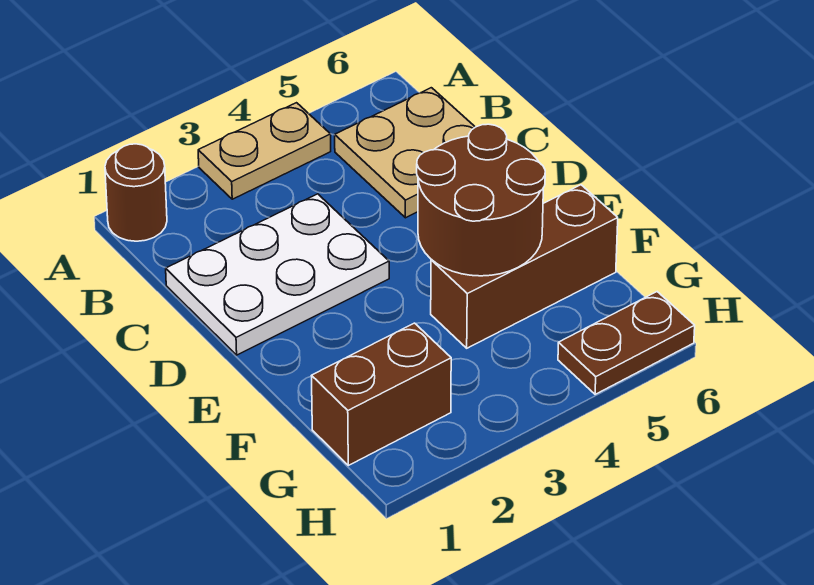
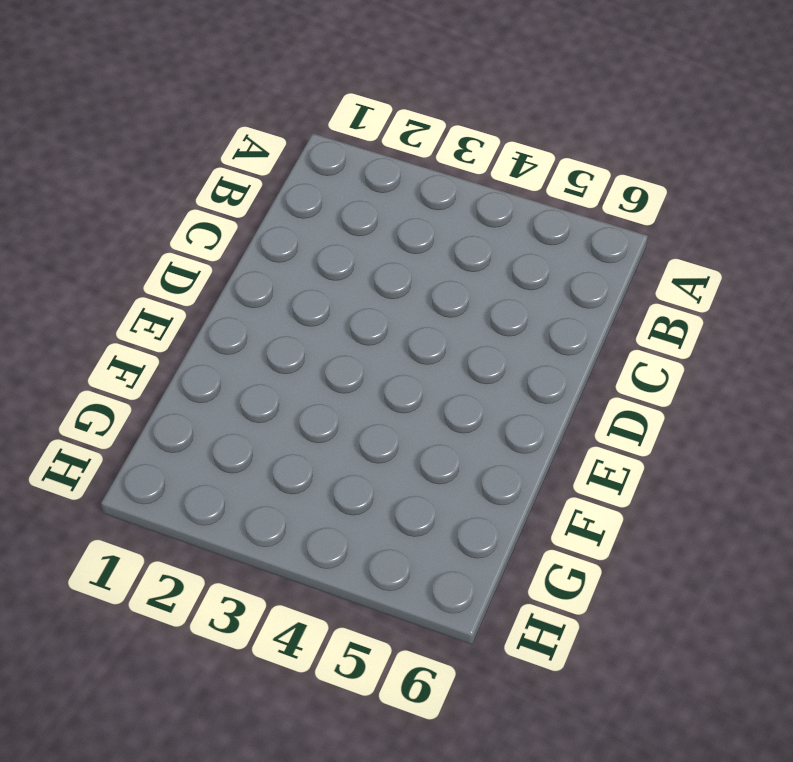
none -> brown 1x1 round brick [105,144,167,241]
none -> tan 1x2 plate [198,103,331,199]

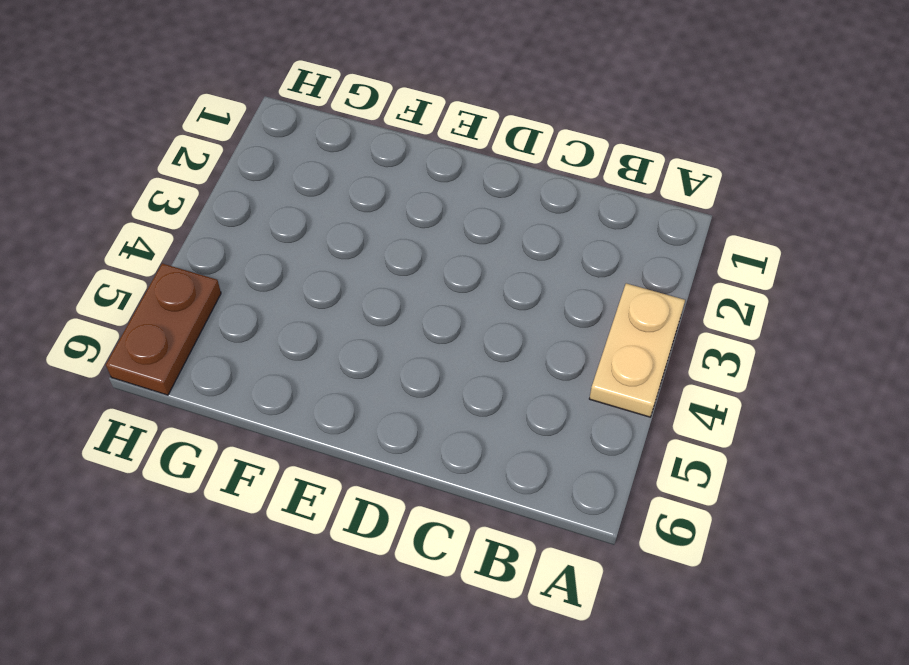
none -> brown 1x1 round brick [105,144,167,241]
none -> tan 2x2 plate [335,88,475,218]

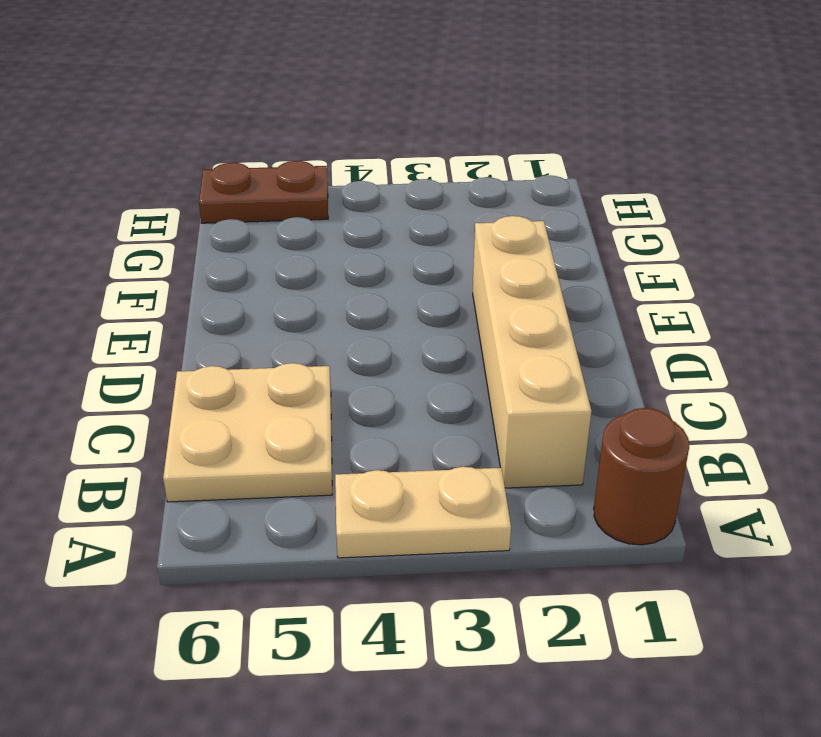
tan 1x4 brick [473,216,591,488] -> white 2x3 plate [166,194,389,355]
none -> brown 1x3 brick [431,185,618,348]
none -> brown 1x2 brick [312,323,451,465]

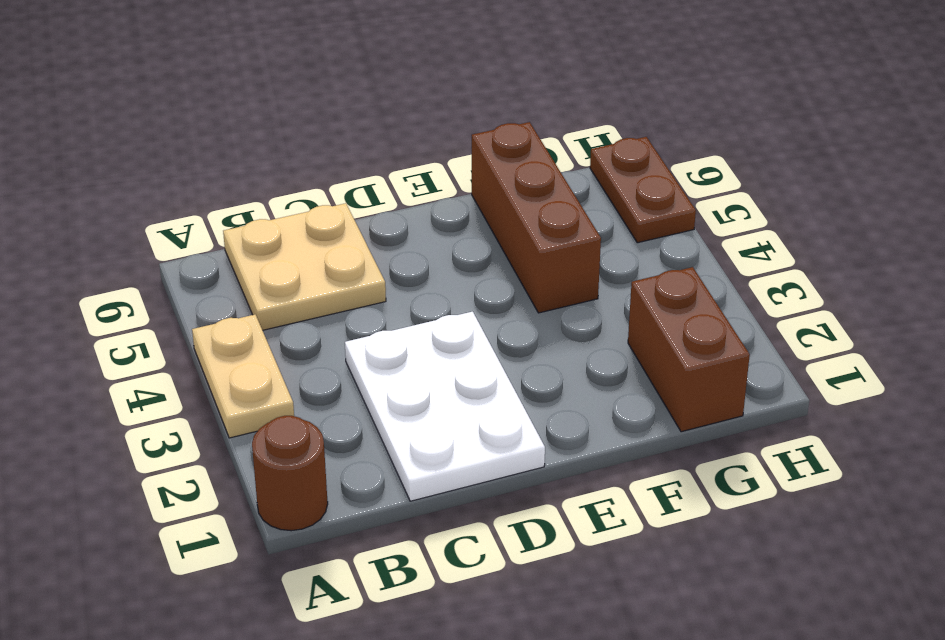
none -> brown 2x2 round brick [417,124,545,276]

